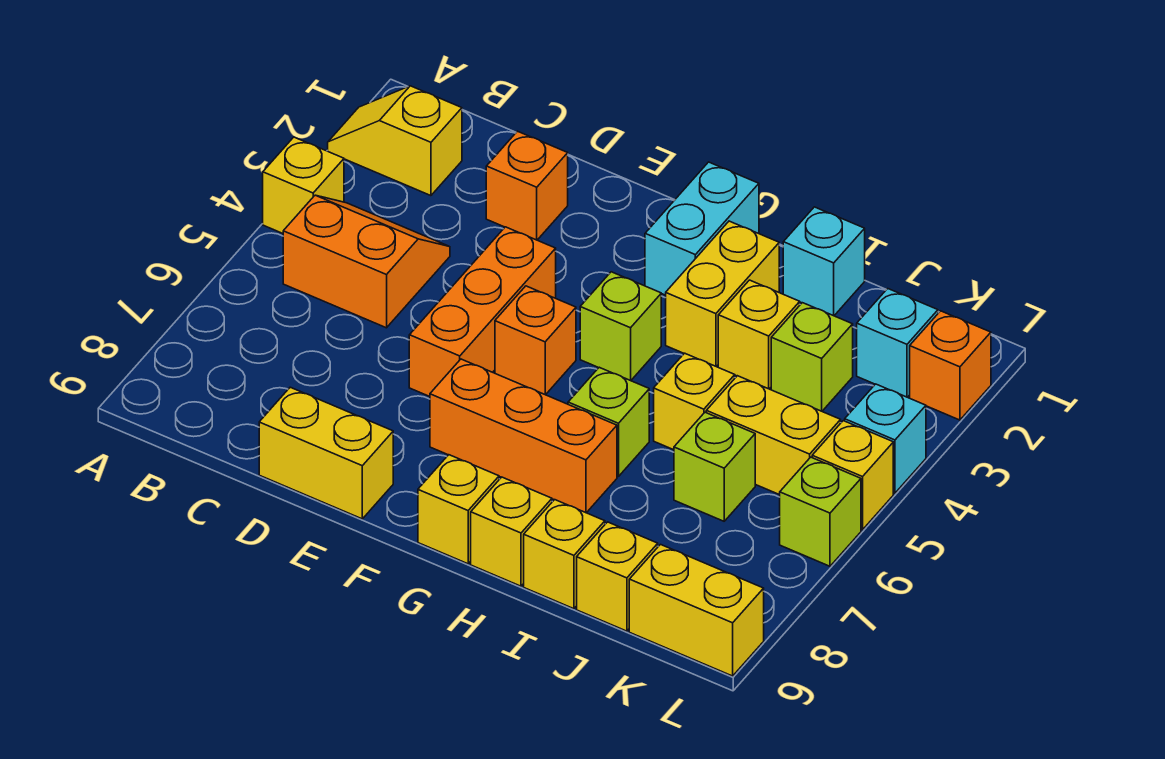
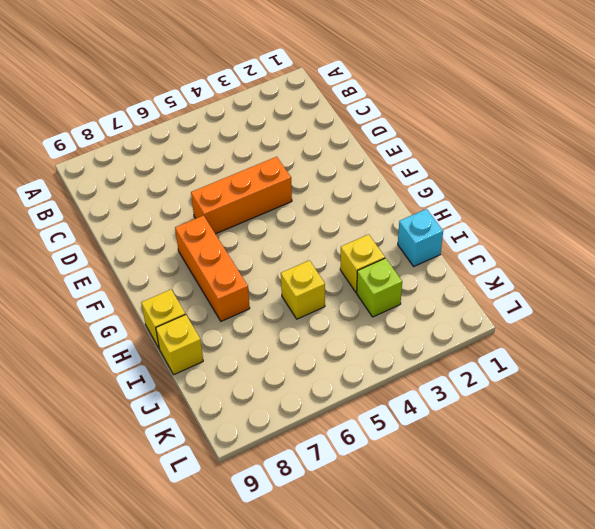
none -> yellow 1x2 slope [328,86,462,196]
none -> yellow 1x1 brick [263,137,344,233]
none -> orange 2x2 slope [283,195,450,328]

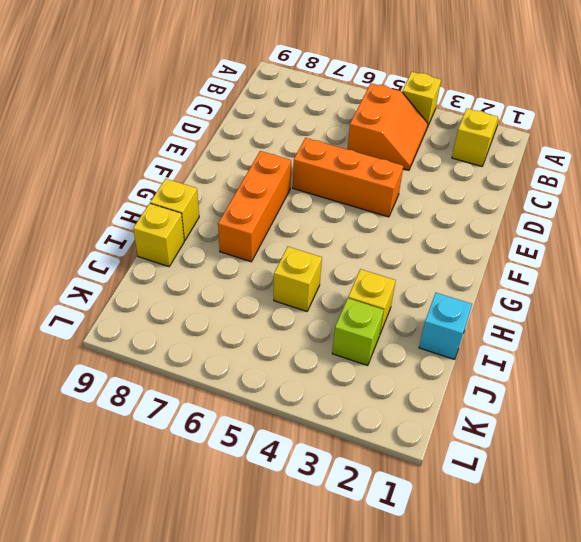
none -> orange 1x1 brick [486,131,568,240]
none -> yellow 1x2 brick [259,387,393,519]
none -> orange 1x1 brick [495,286,576,395]

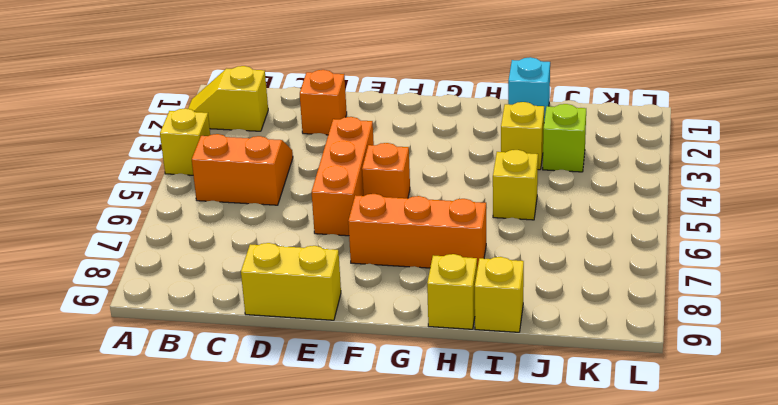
none -> cyan 1x2 brick [645,162,759,295]
none -> lime 1x1 brick [580,272,661,380]
none -> yellow 1x1 brick [418,455,499,564]

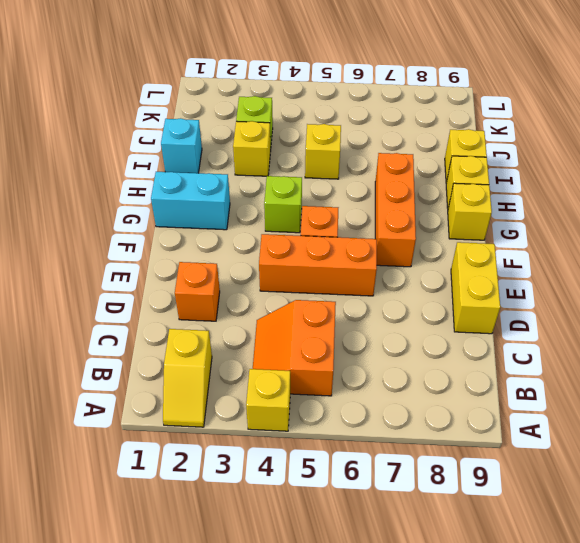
none -> yellow 1x2 brick [666,221,779,366]
none -> lime 1x1 brick [568,367,649,477]
none -> yellow 1x2 brick [706,376,841,495]

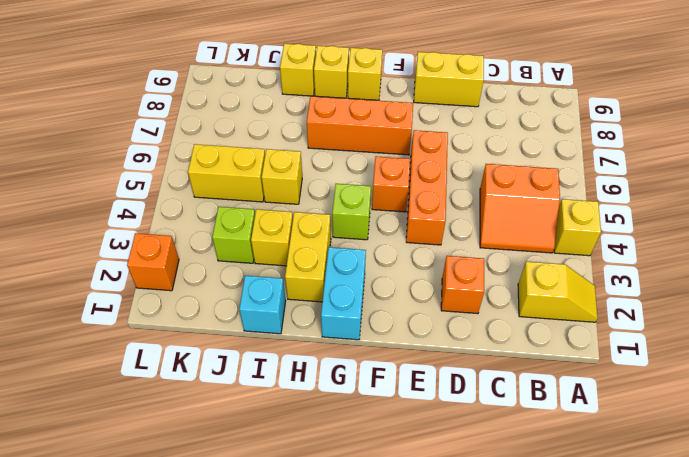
none -> lime 1x1 brick [568,367,649,477]
none -> lime 1x1 brick [674,412,755,521]
none -> yellow 1x1 brick [577,522,658,631]

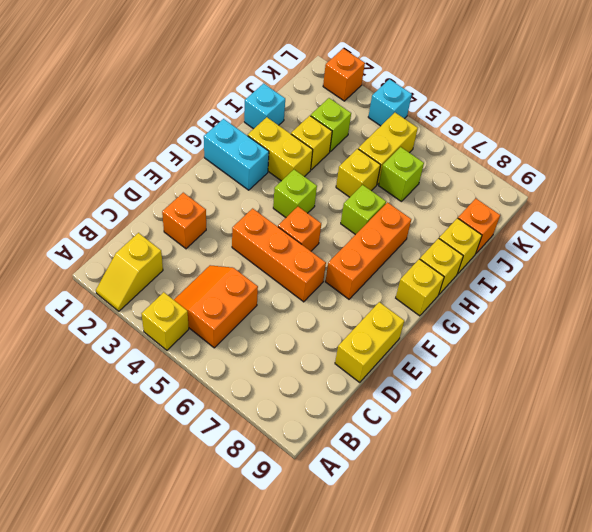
orange 1x1 brick [458,199,500,253] -> yellow 1x1 brick [577,522,658,631]
none -> cyan 1x1 brick [857,289,938,397]
none -> yellow 1x2 brick [629,545,764,676]
none -> yellow 1x1 brick [812,421,893,530]

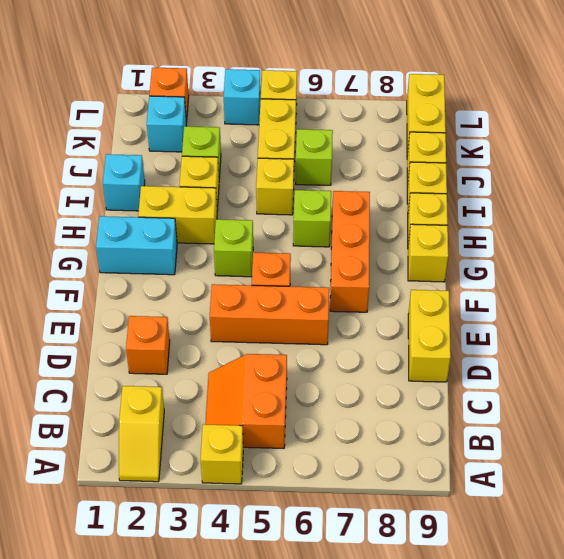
none -> lime 1x1 brick [780,457,861,566]

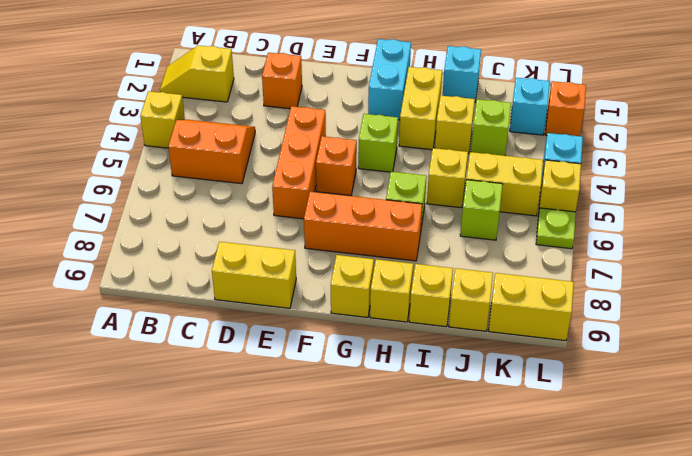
lime 1x1 plate [536,208,576,249] -> lime 1x1 brick [780,457,861,566]

